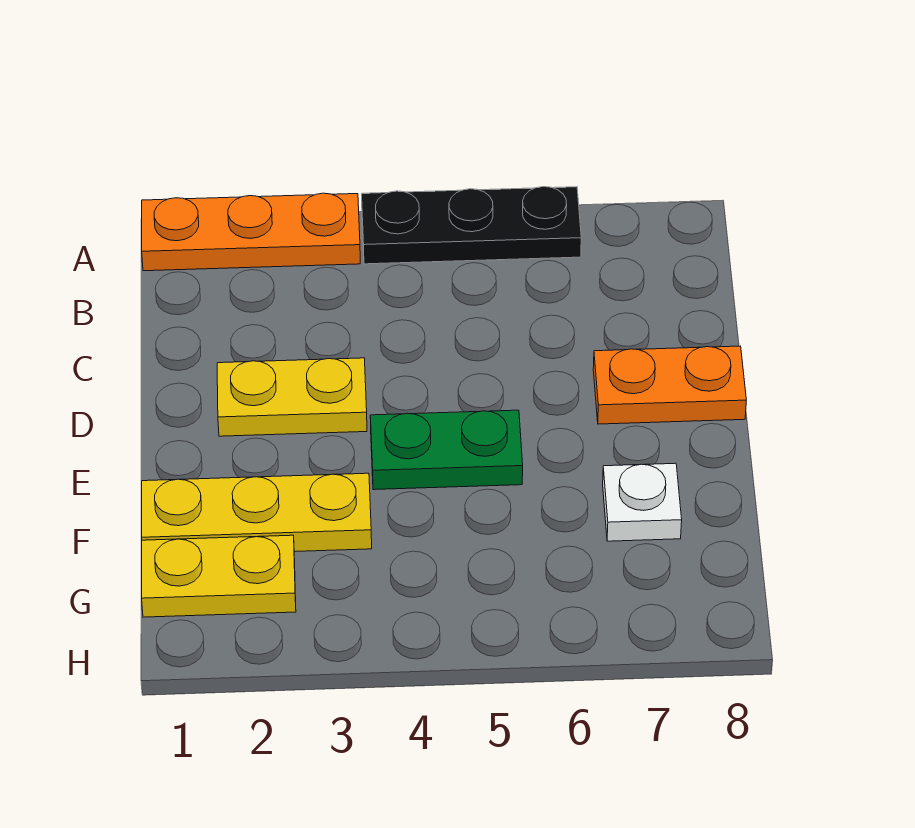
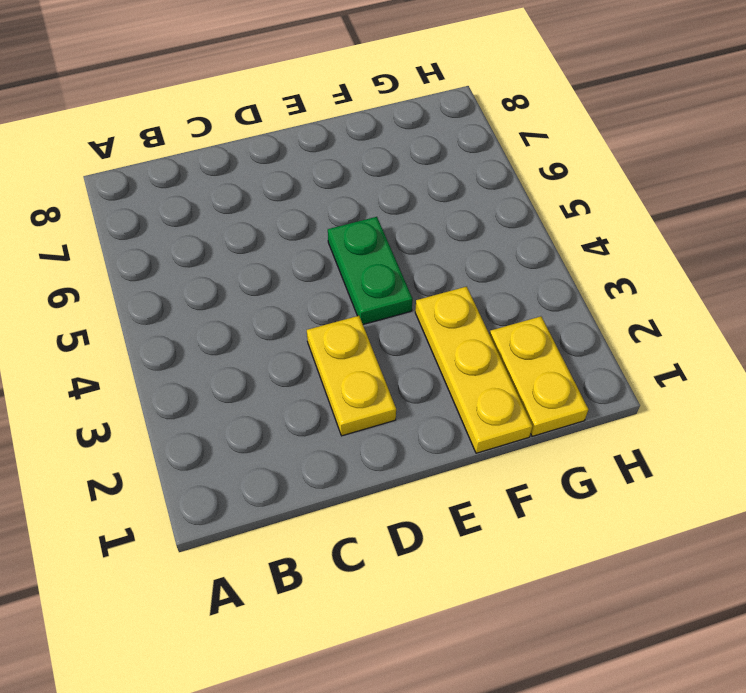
none -> orange 1x3 plate [142,193,360,271]
none -> black 1x3 plate [362,187,581,264]

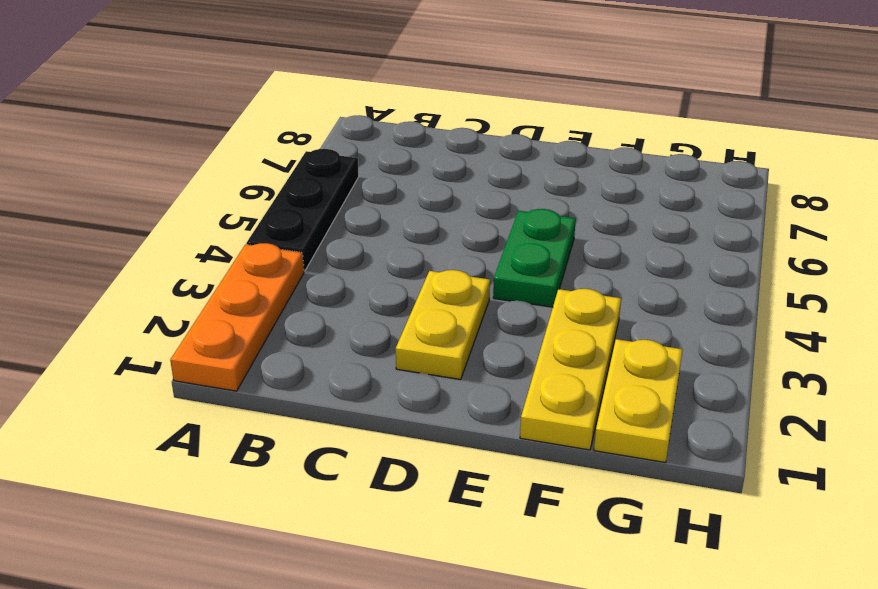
none -> orange 1x2 plate [593,346,746,424]
none -> white 1x1 plate [603,463,682,541]

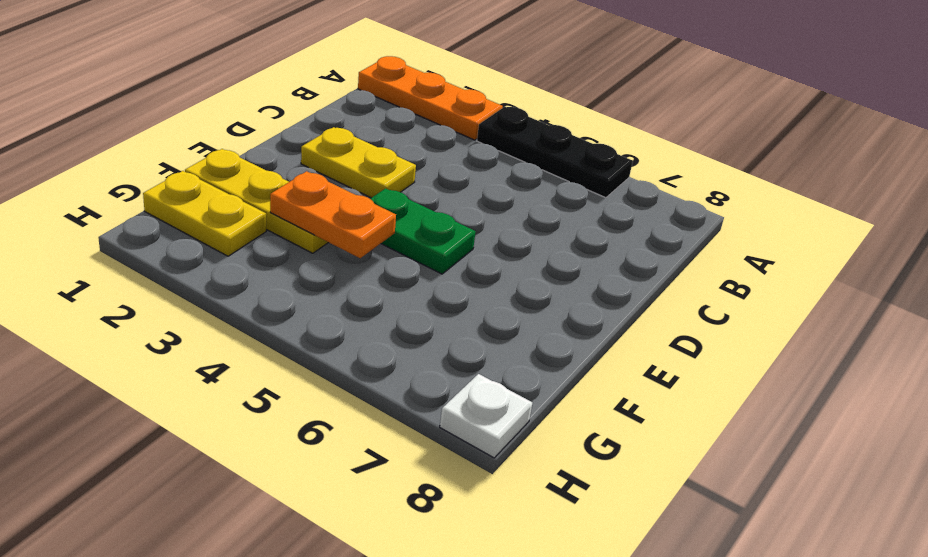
orange 1x2 plate [270,171,396,258] -> orange 1x2 plate moved to [593,346,746,424]
white 1x1 plate [440,374,532,458] -> white 1x1 plate moved to [603,463,682,541]

